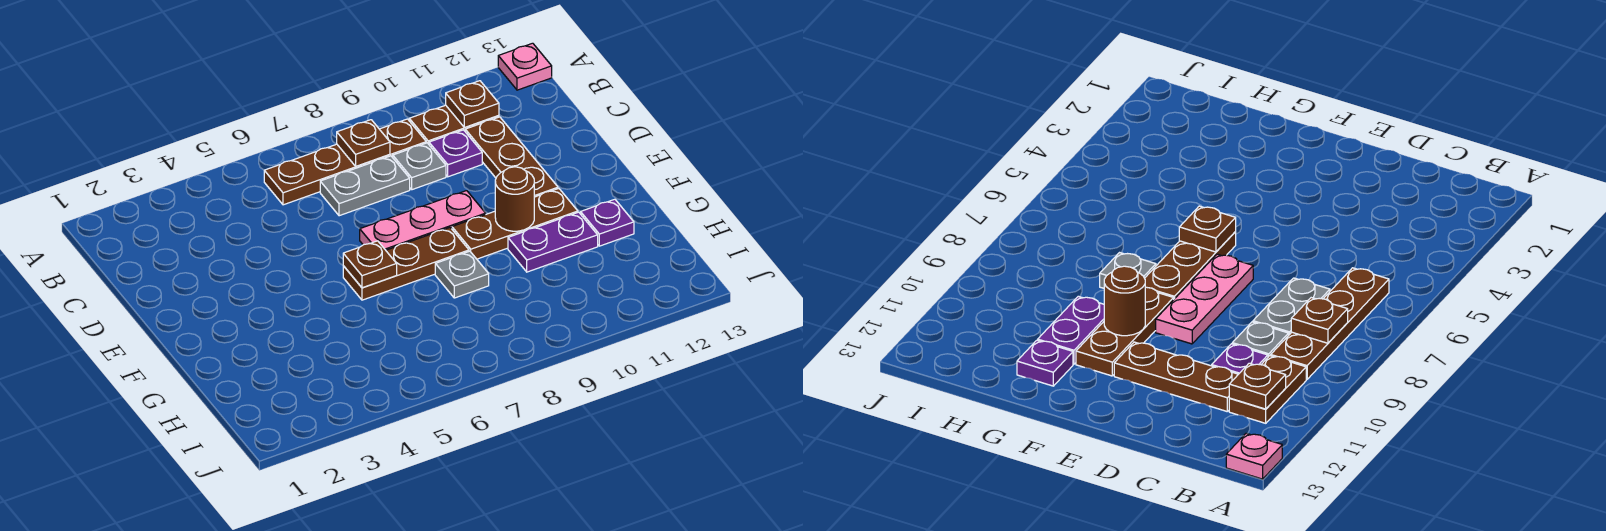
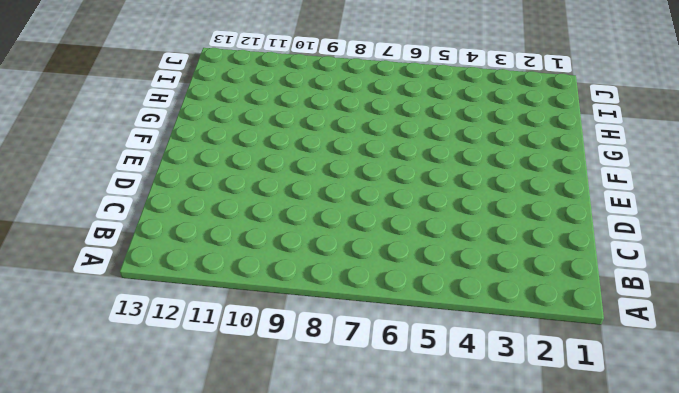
none -> pink 1x1 plate [498,43,552,90]
none -> brown 1x4 plate [264,119,426,205]
none -> brown 1x2 plate [409,105,499,144]

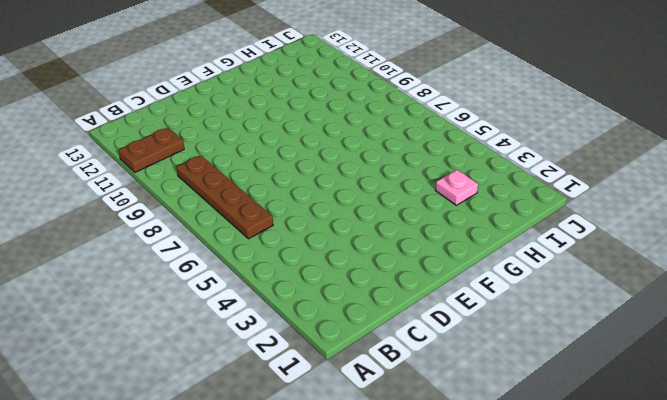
brown 1x2 plate [119,127,184,172] -> brown 1x2 plate turned to [409,105,499,144]
pink 1x1 plate [435,170,478,205] -> pink 1x1 plate moved to [498,43,552,90]
none -> grey 1x2 plate [320,156,410,216]
none -> grey 1x1 plate [393,143,446,190]
none -> purple 1x1 plate [429,130,482,177]

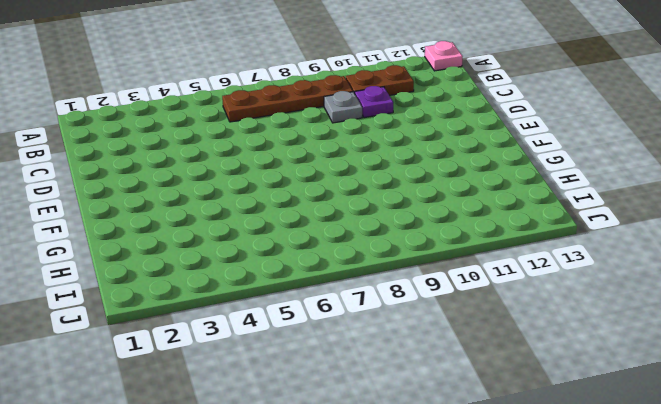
none -> grey 1x2 plate [320,156,410,216]
none -> brown 1x3 plate [465,117,558,197]
none -> pink 1x3 plate [360,191,486,250]

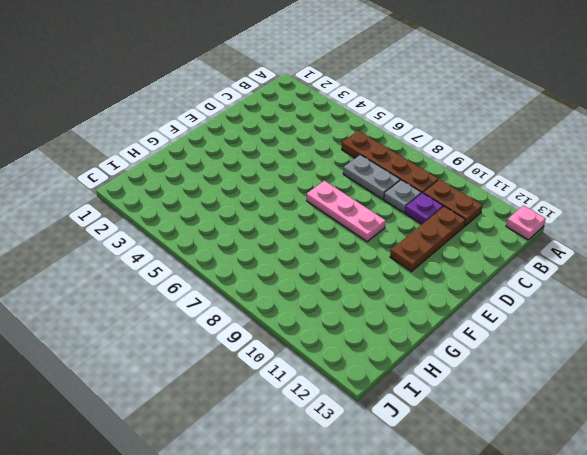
none -> brown 1x3 plate [343,228,469,300]
none -> brown 1x3 plate [452,189,578,259]
none -> grey 1x1 plate [435,251,489,298]

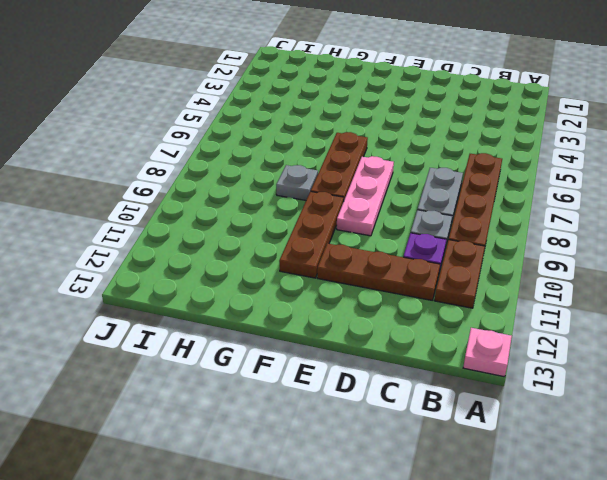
none -> purple 1x2 plate [508,212,598,272]
none -> purple 1x1 plate [581,199,634,246]
none -> brown 1x1 plate [337,120,390,166]

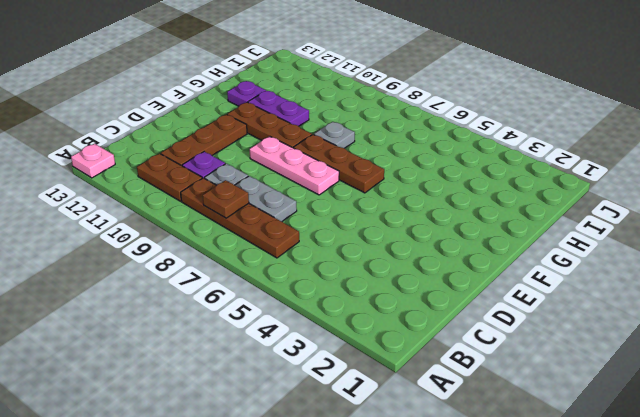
none -> brown 1x1 plate [446,81,499,127]
none -> brown 1x1 plate [343,241,397,288]
none -> brown 1x1 round brick [495,167,534,231]

